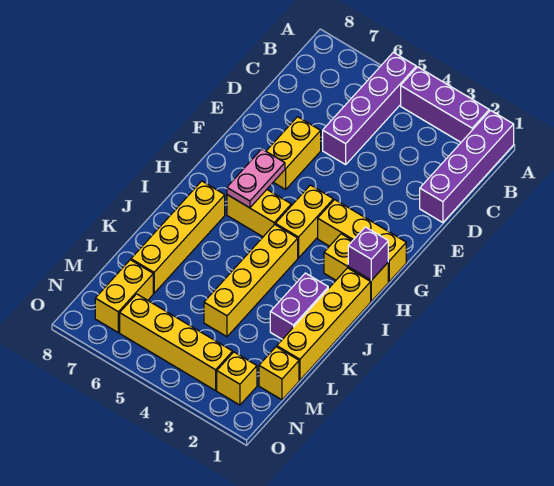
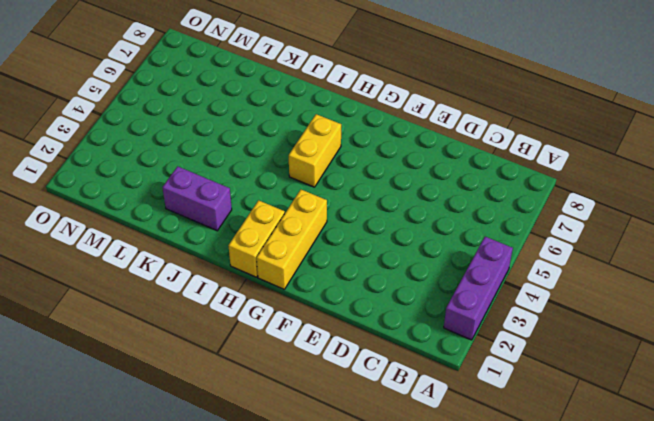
none -> purple 1x4 brick [420,110,514,223]
none -> purple 1x4 brick [323,52,416,165]
none -> yellow 1x2 brick [266,117,321,189]

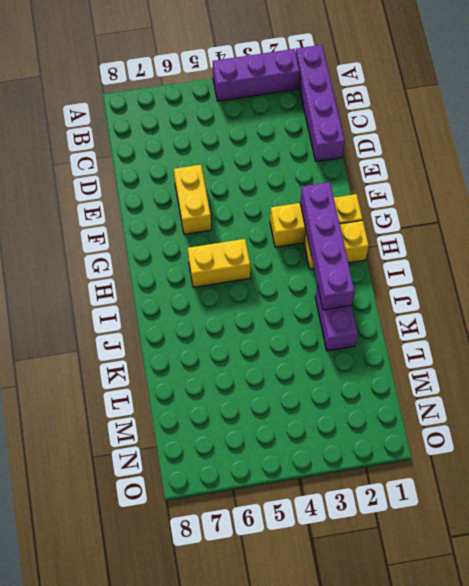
purple 1x4 brick [300,182,355,310] -> purple 1x4 brick moved to [323,52,416,165]
none -> yellow 1x2 brick [275,185,333,258]
none -> yellow 1x4 brick [277,268,371,380]
none -> yellow 1x4 brick [204,224,298,337]

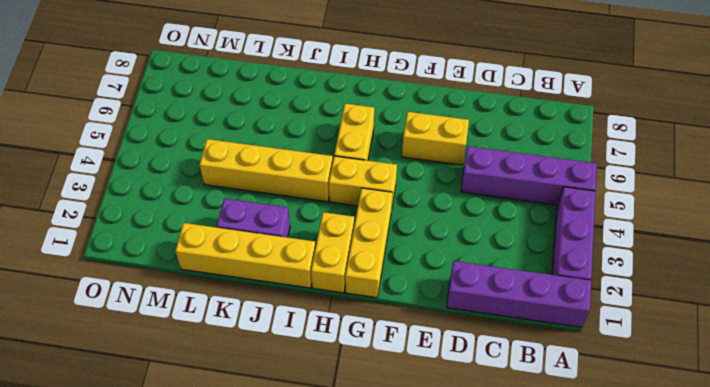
none -> yellow 1x4 brick [131,181,225,293]
none -> yellow 1x1 brick [259,347,299,400]
none -> yellow 1x2 brick [95,260,153,332]

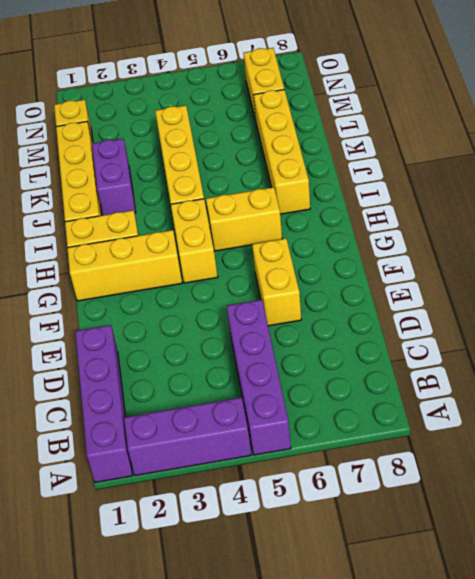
none -> yellow 1x1 brick [217,352,257,405]
none -> yellow 1x4 brick [120,294,233,391]
none -> pink 1x2 plate [227,149,285,208]

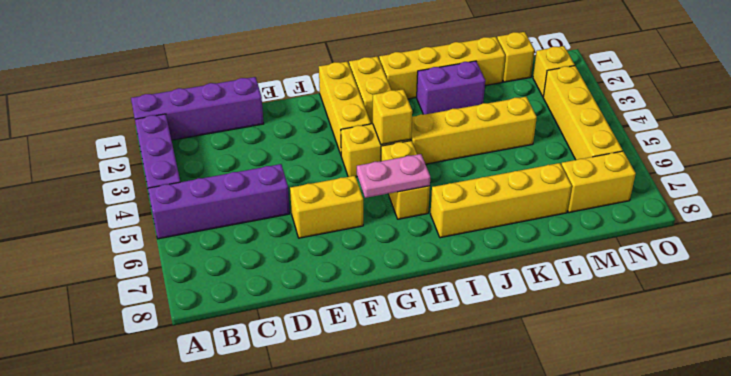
yellow 1x1 brick [373,89,412,145] -> none
none -> purple 1x1 brick [348,227,388,280]

